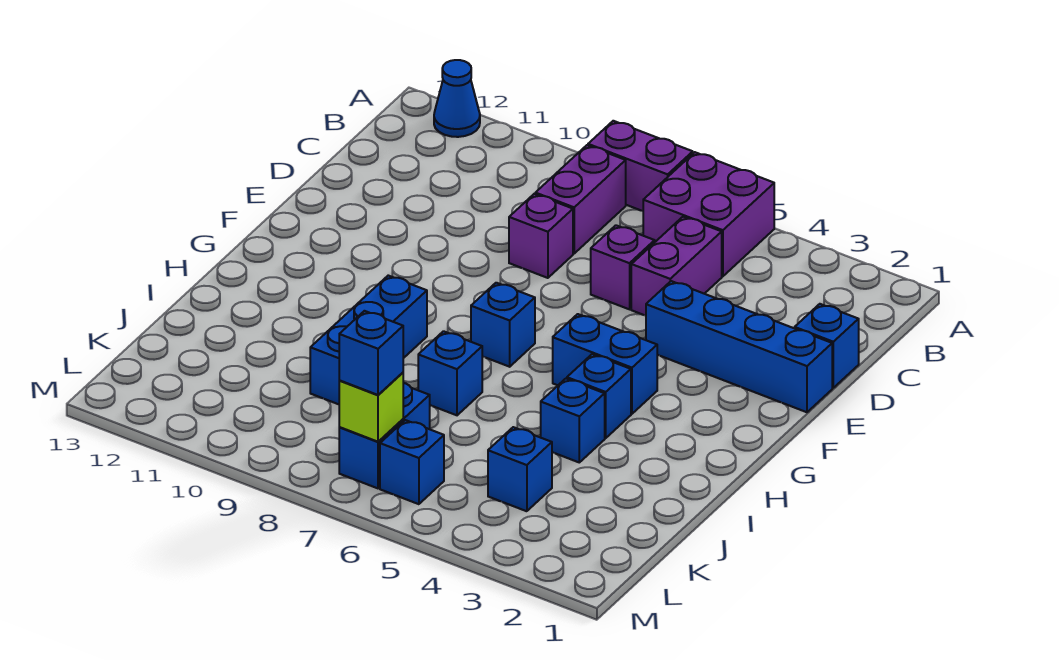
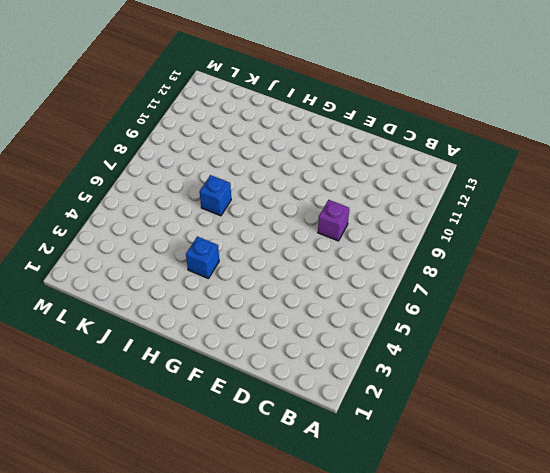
none -> purple 2x2 brick [643,152,774,276]
none -> purple 1x2 brick [588,121,693,211]
none -> blue 1x1 cone [434,60,480,137]

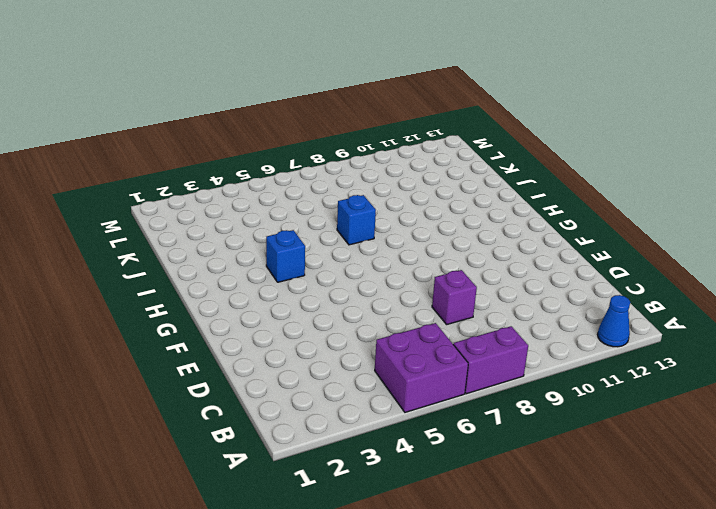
none -> purple 1x2 brick [535,145,626,253]
none -> purple 1x2 brick [631,217,722,316]
none -> blue 1x1 brick [795,304,859,388]

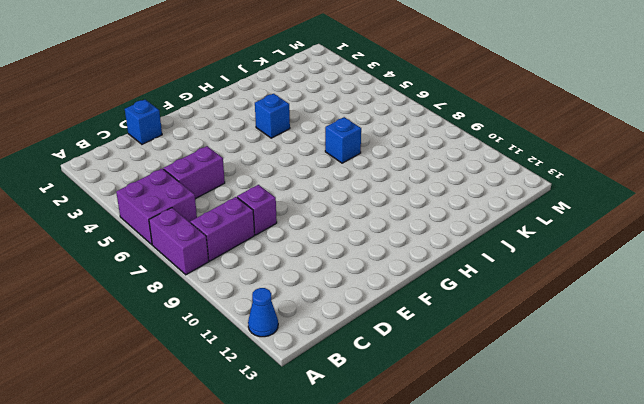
none -> purple 1x1 brick [591,225,655,309]
none -> blue 1x4 brick [646,281,832,412]
none -> blue 1x2 brick [553,314,657,414]

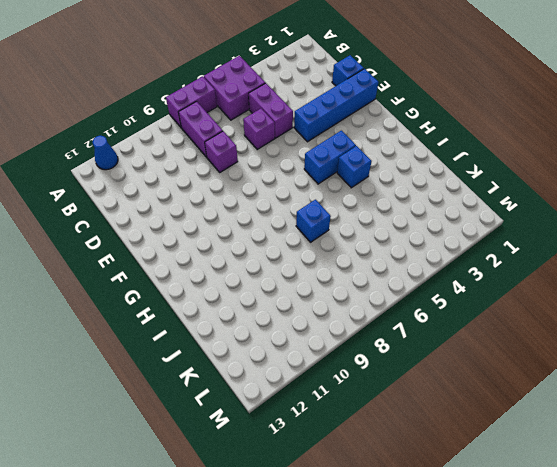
none -> blue 1x1 brick [471,283,535,367]
none -> blue 1x3 brick [310,276,427,404]
none -> blue 1x1 brick [541,379,605,462]

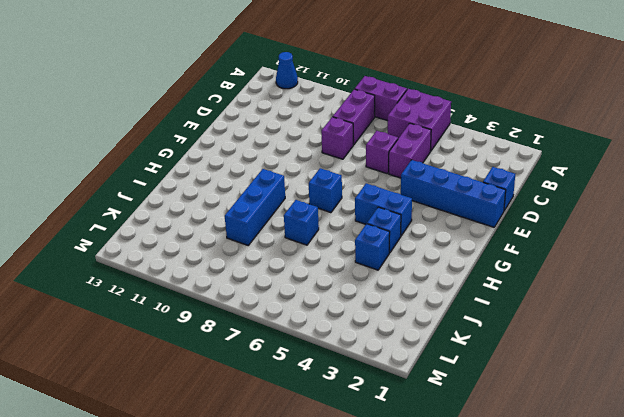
none -> blue 1x1 brick [488,427,552,511]
none -> blue 1x2 brick [339,383,430,488]
none -> blue 1x1 brick [380,420,444,504]

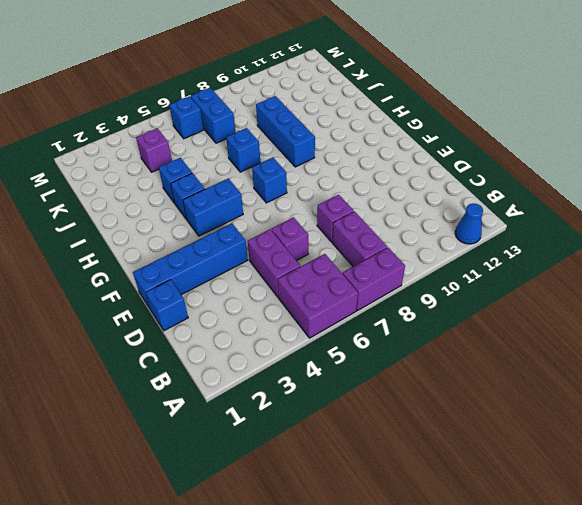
purple 1x1 brick [136,128,172,172] -> blue 1x1 brick [488,427,552,511]
none -> lime 1x1 brick [339,373,403,442]
none -> blue 1x1 brick [339,311,403,395]

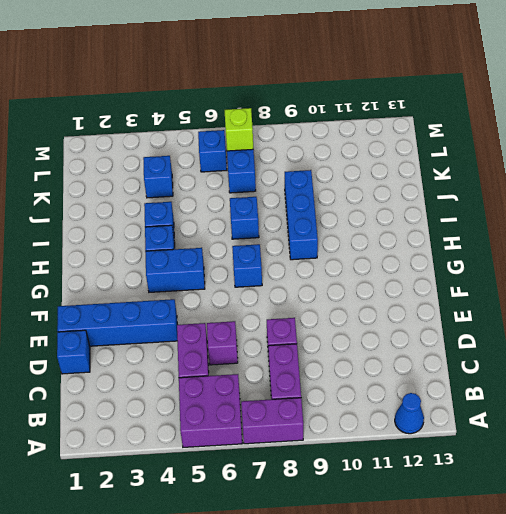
none -> blue 1x1 brick [339,311,403,395]

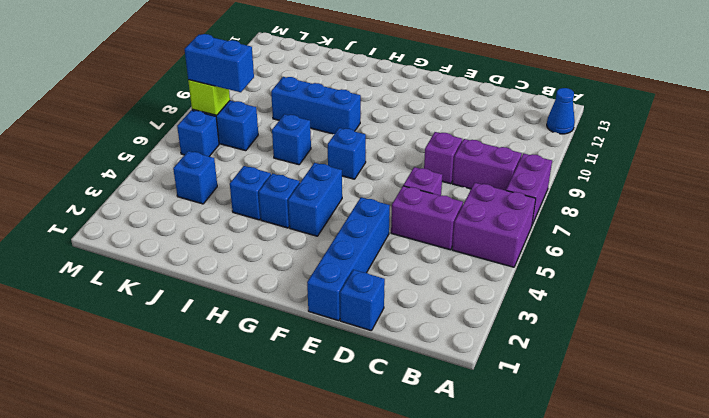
blue 1x2 brick [184,34,254,92] -> blue 1x1 brick [339,311,403,395]

